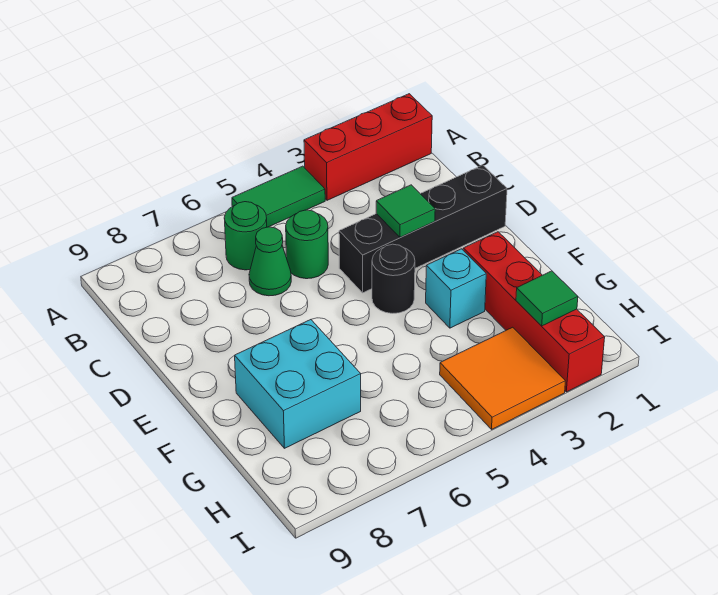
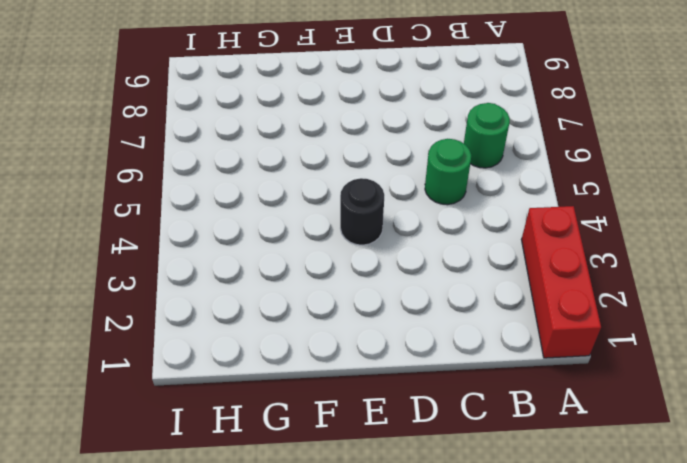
none -> green 1x2 tile [232,166,325,227]
none -> green 1x1 cone [249,227,291,296]
none -> black 1x4 brick [339,165,507,293]

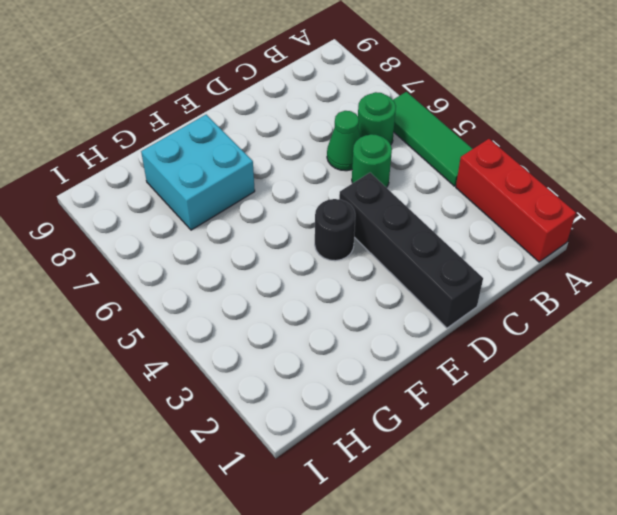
green 1x3 tile [393,92,472,186] -> green 1x2 tile [232,166,325,227]
none -> red 1x4 brick [463,232,605,392]
none -> cyan 1x1 brick [426,249,486,328]
none -> orange 2x2 tile [440,327,565,429]

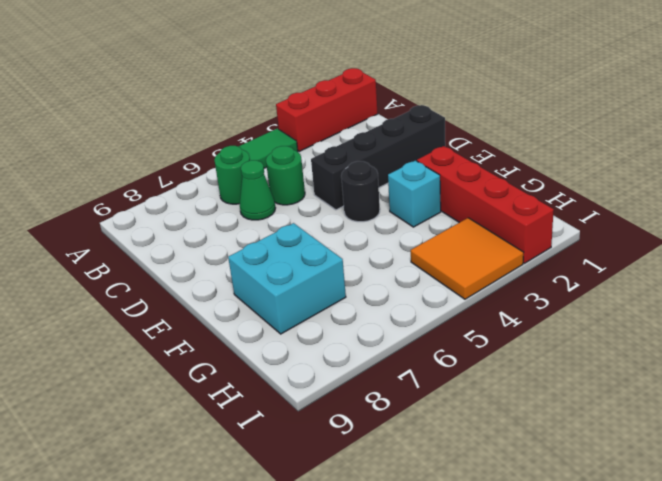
none -> green 1x1 tile [376,185,435,237]
none -> green 1x1 tile [516,271,578,326]

